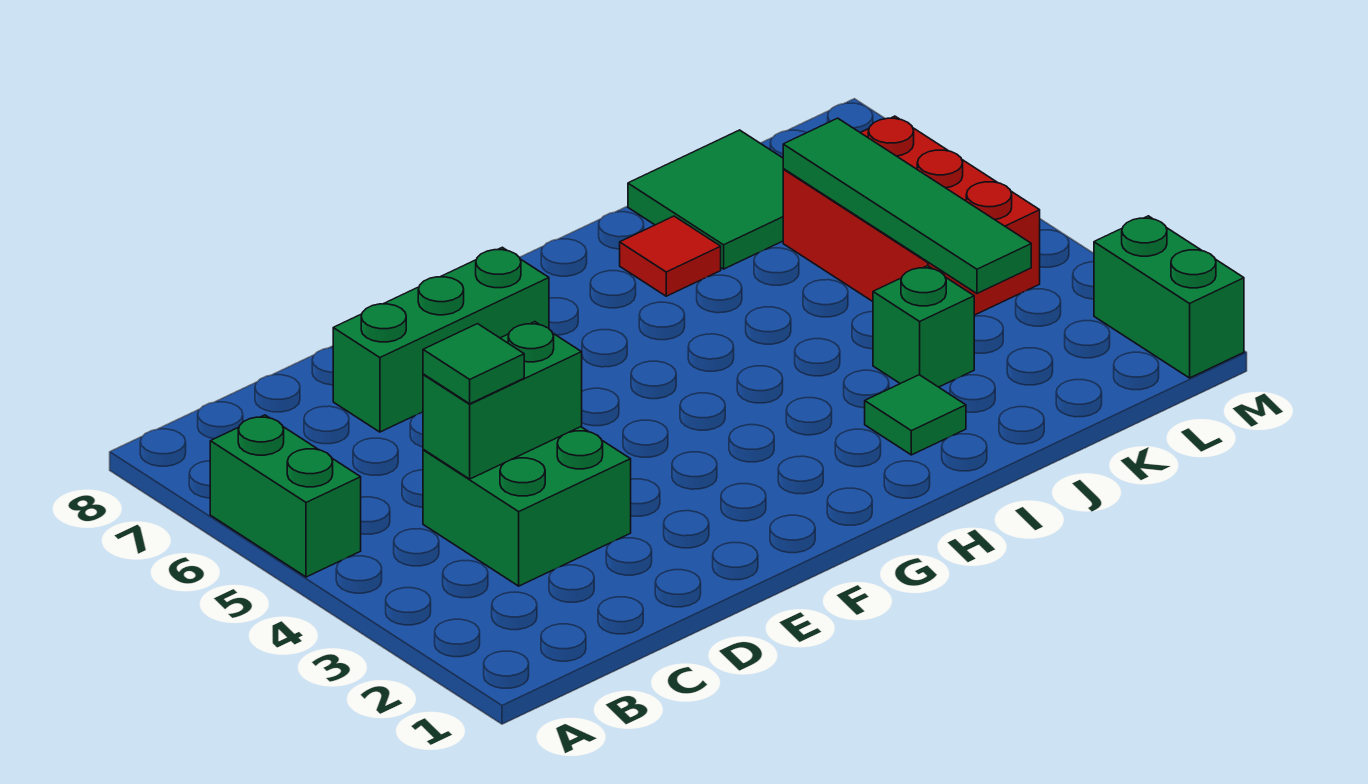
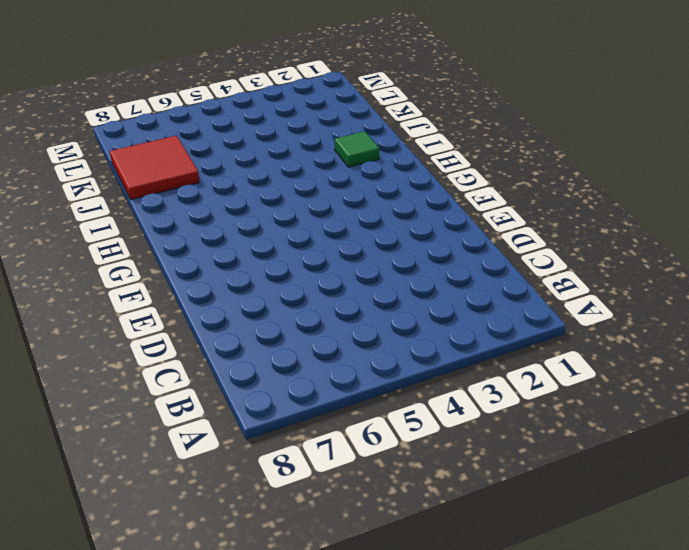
red 2x2 tile [110,136,199,200] -> green 2x2 tile [628,130,783,269]
none -> green 1x2 brick [210,415,361,577]
none -> green 2x2 brick [423,427,631,586]
none -> green 1x3 brick [333,247,549,432]

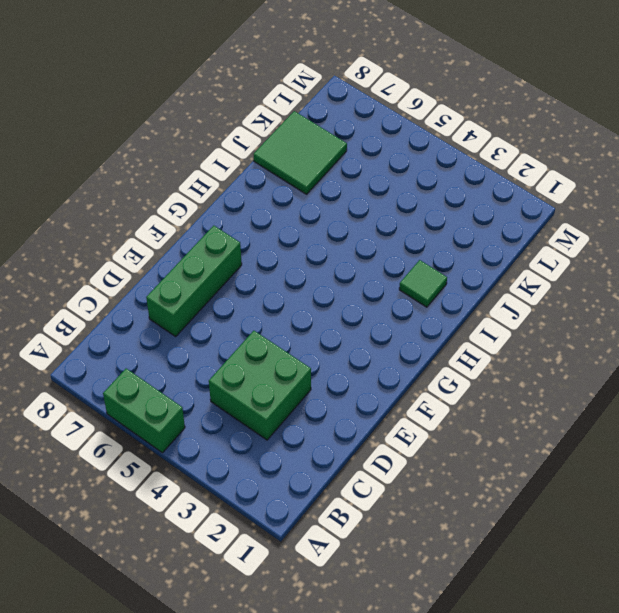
none -> red 1x1 tile [620,216,721,296]
none -> green 1x1 brick [873,266,974,387]
none -> red 2x3 brick [783,116,1040,315]

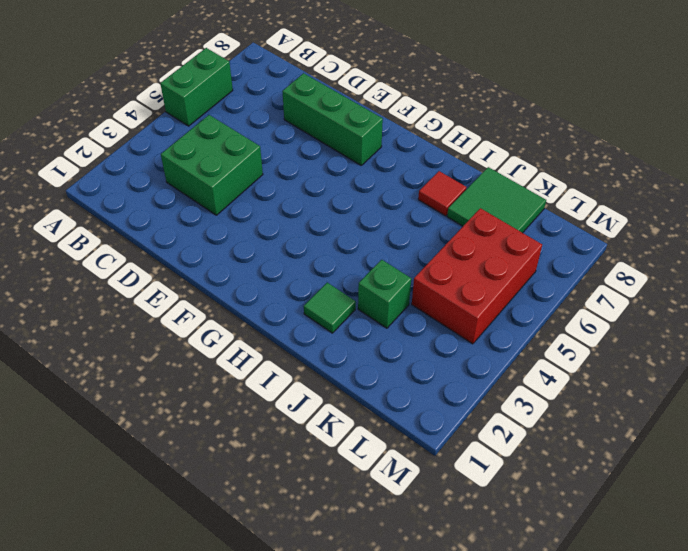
none -> green 1x2 brick [1094,216,1244,378]
none -> green 1x2 brick [423,322,582,479]
none -> green 1x4 tile [783,118,1031,293]

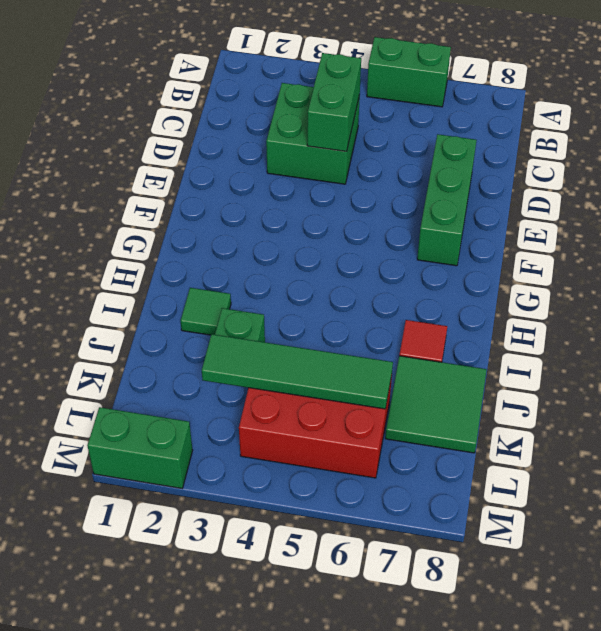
none -> green 1x1 tile [423,324,524,404]

